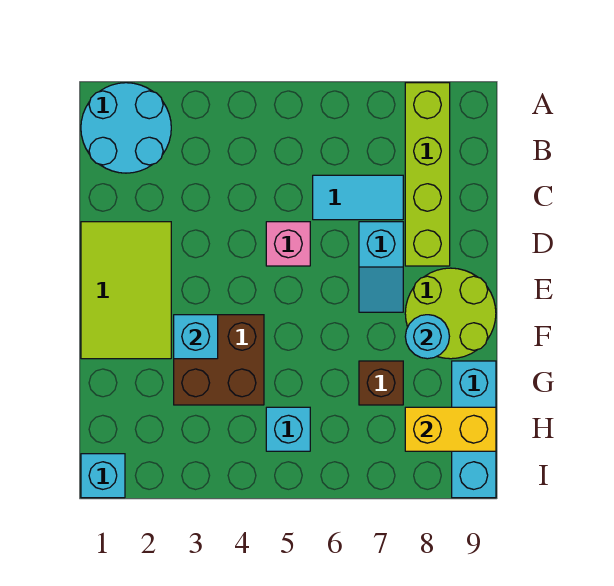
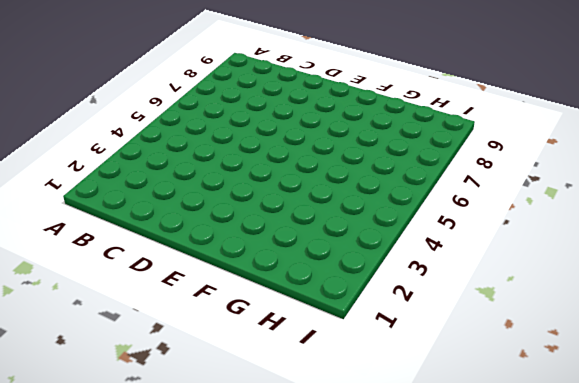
none -> cyan 2x2 round brick [81,83,171,173]
none -> lime 1x4 brick [405,83,450,266]
none -> cyan 1x2 tile [313,175,403,220]

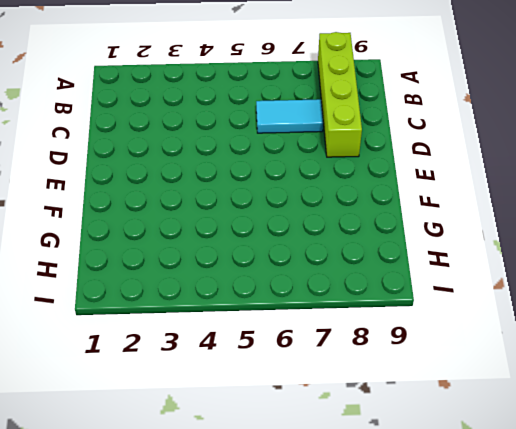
none -> cyan 2x2 round brick [81,83,171,173]
none -> lime 2x3 tile [81,222,171,359]
none -> pink 1x1 brick [266,222,310,266]

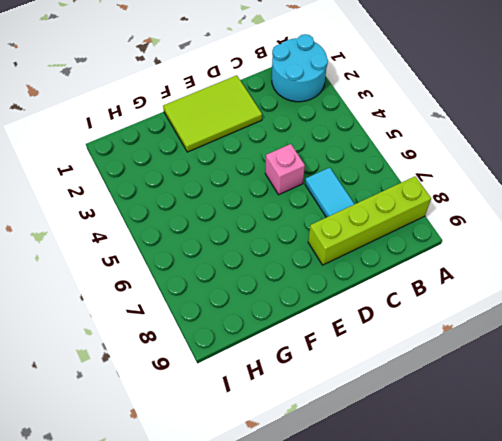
none -> cyan 1x2 slope [359,222,403,312]
none -> lime 2x2 round brick [405,268,496,359]
none -> brown 2x2 brick [174,315,264,405]

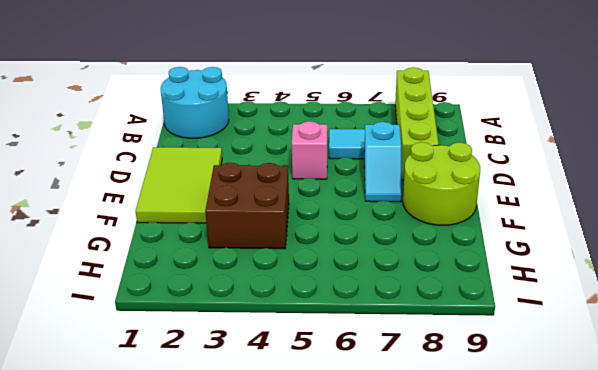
none -> brown 1x1 brick [359,361,403,405]
none -> cyan 1x3 brick [452,361,496,498]
none -> cyan 1x1 brick [266,407,310,451]

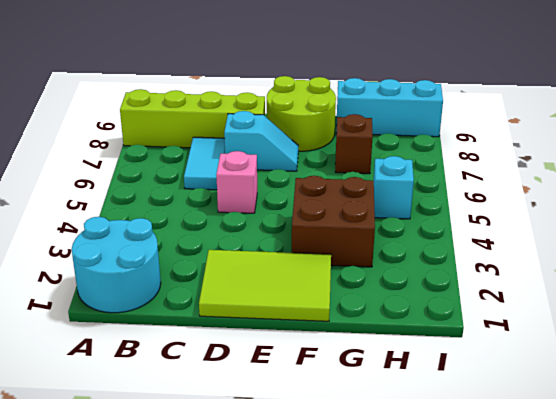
none -> cyan 1x1 brick [81,454,125,498]
none -> cyan 1x1 brick [174,315,218,359]
none -> cyan 1x1 round brick [405,315,449,359]

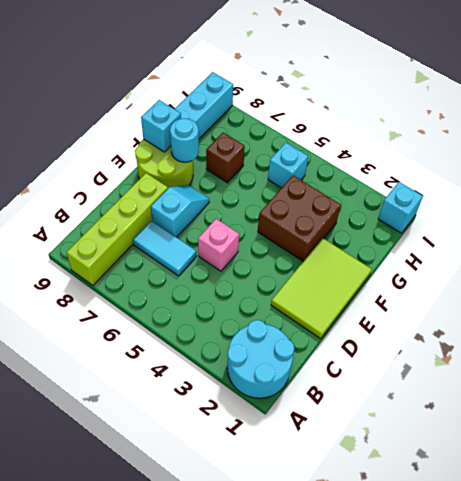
cyan 1x1 brick [141,100,181,152] -> cyan 1x1 brick moved to [174,315,218,359]
none -> yellow 1x2 brick [405,407,496,451]

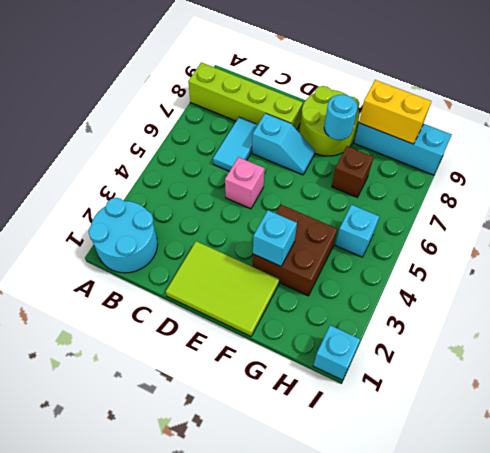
yellow 1x2 brick [359,80,431,144] -> yellow 1x2 brick turned to [405,407,496,451]

